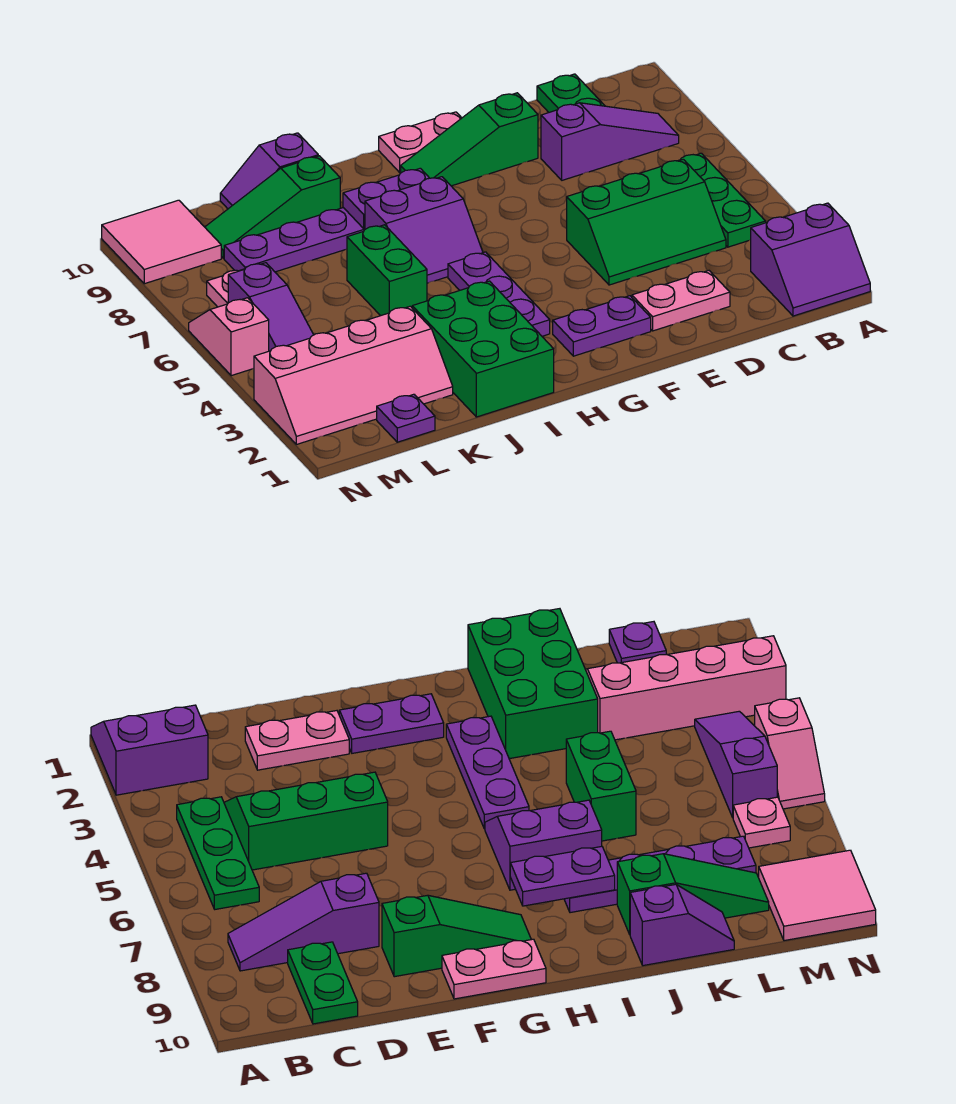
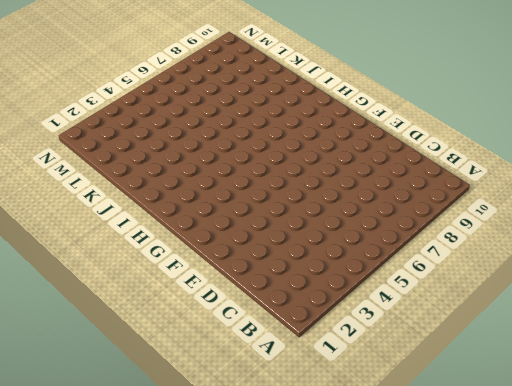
none -> purple 2x2 slope [751,203,870,316]
none -> green 1x3 plate [678,153,766,247]
none -> purple 1x3 slope [541,103,679,180]

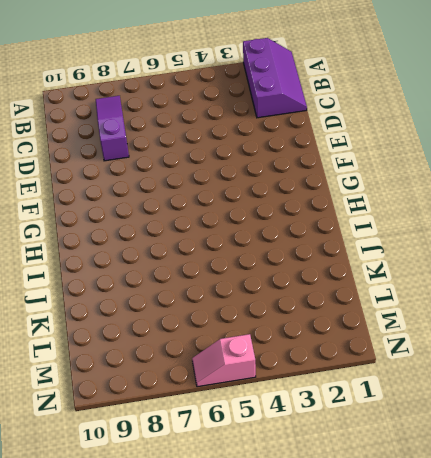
purple 2x3 slope [243,38,307,118] -> purple 2x2 slope [751,203,870,316]
none -> green 1x3 plate [678,153,766,247]
none -> green 2x3 slope [567,159,726,285]
none -> green 1x2 plate [537,74,605,112]

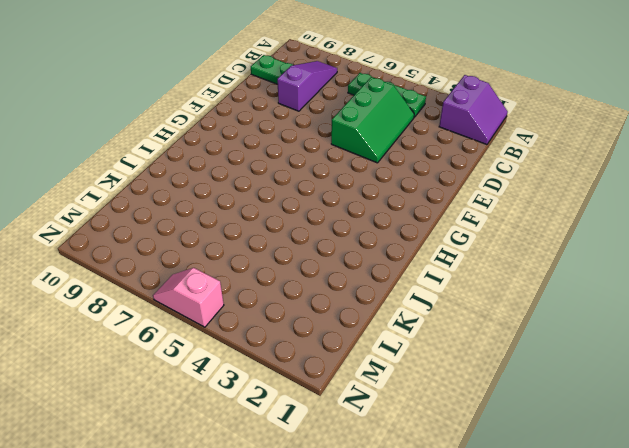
none -> pink 1x2 plate [632,271,730,331]
none -> green 1x3 slope [401,93,538,186]
none -> purple 1x2 plate [553,296,651,356]

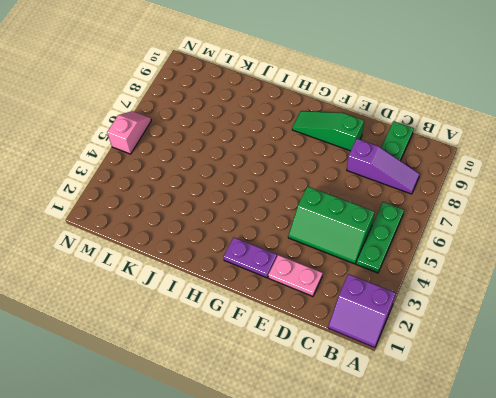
none -> pink 1x2 plate [379,112,461,172]
none -> purple 1x3 plate [448,252,550,336]
none -> purple 2x2 slope [365,177,483,283]

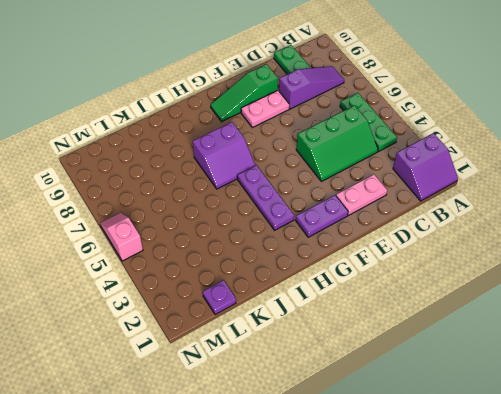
pink 1x2 plate [241,90,289,127] -> pink 1x2 plate moved to [379,112,461,172]
none -> green 2x3 brick [412,281,554,417]
none -> purple 1x4 plate [224,208,365,272]
none -> green 1x2 brick [347,225,427,316]

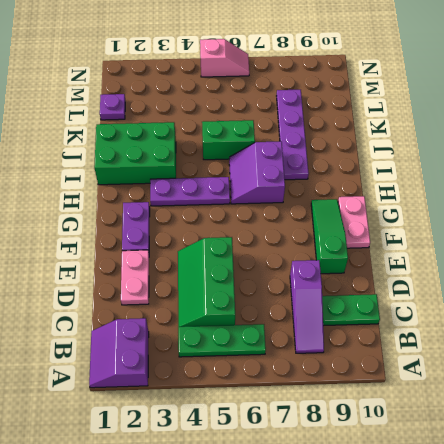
none -> green 1x3 slope [205,156,340,258]
none -> purple 1x2 slope [220,133,318,209]
none -> pink 2x4 slope [254,306,453,444]

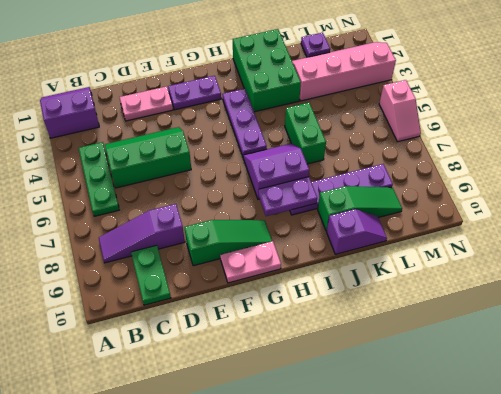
none -> purple 1x3 slope [228,263,313,351]
none -> pink 1x1 plate [207,269,244,307]
none -> pink 2x2 tile [102,200,221,284]

